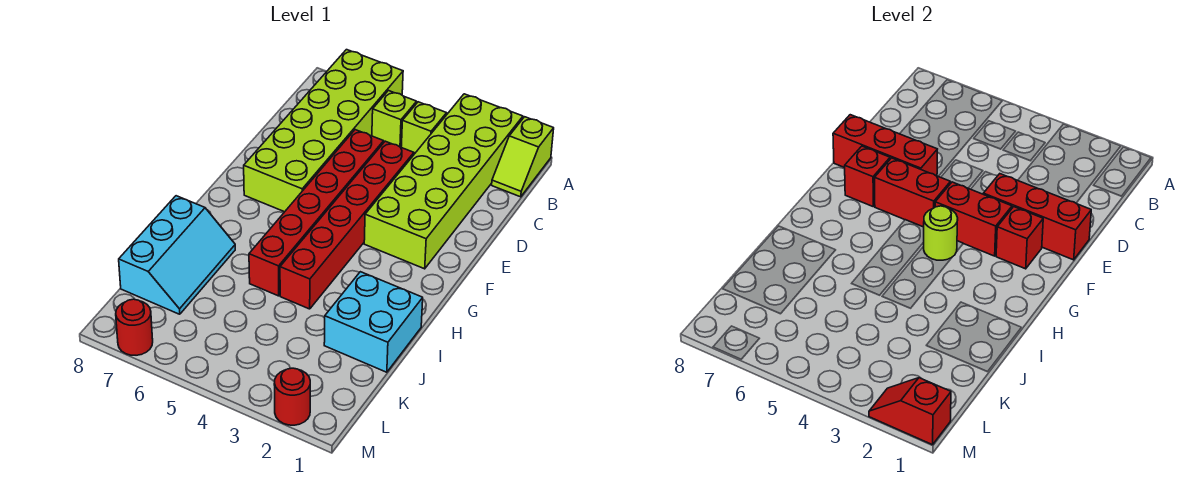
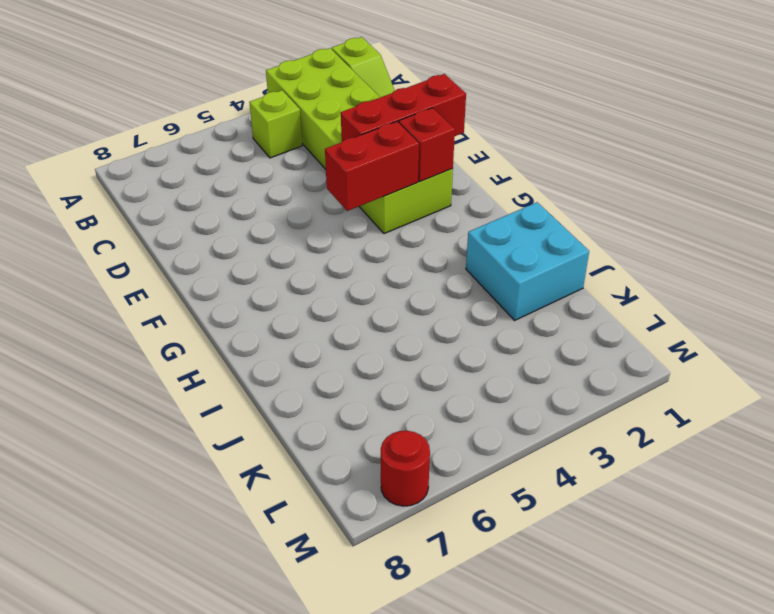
none -> lime 2x6 brick [244,50,403,212]
none -> lime 1x1 brick [372,91,417,147]
none -> red 1x6 brick [280,141,414,309]

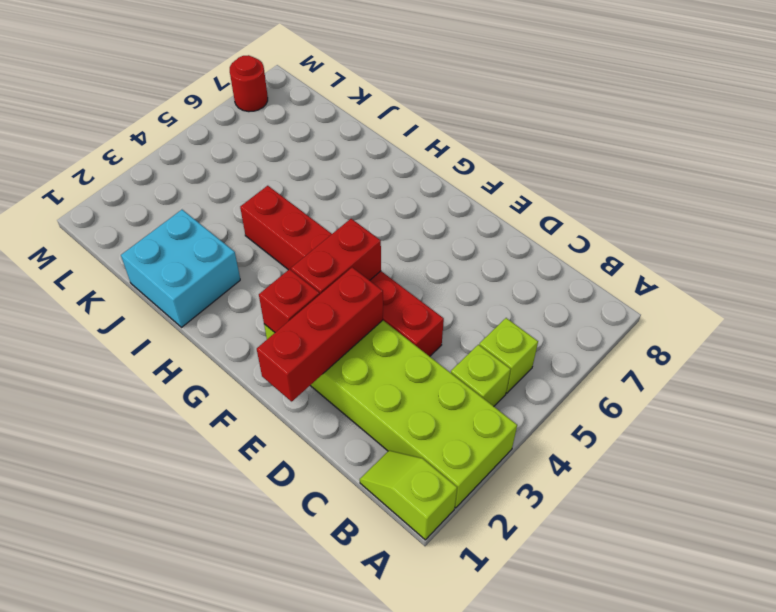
none -> lime 2x6 brick [244,50,403,212]
none -> red 1x6 brick [249,130,384,296]
none -> cyan 2x3 slope [119,196,235,314]

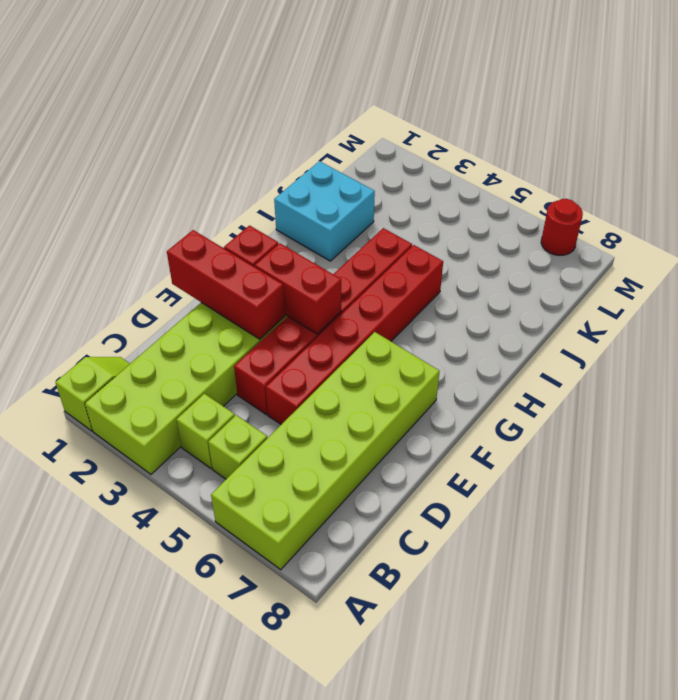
none -> cyan 2x3 slope [119,196,235,314]
none -> red 1x1 round brick [274,368,310,425]
none -> red 1x3 brick [833,115,937,176]

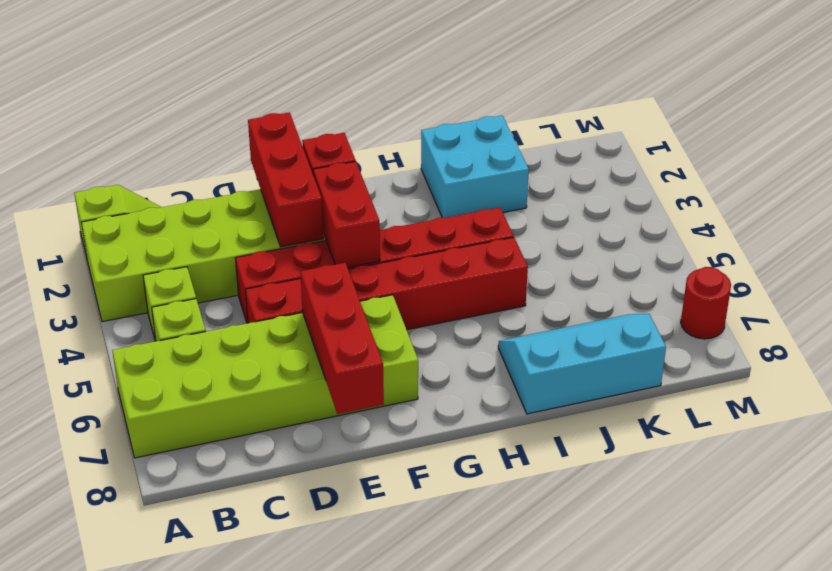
none -> red 1x1 round brick [274,368,310,425]
none -> red 1x2 brick [875,158,950,227]
none -> red 1x1 brick [845,146,890,206]

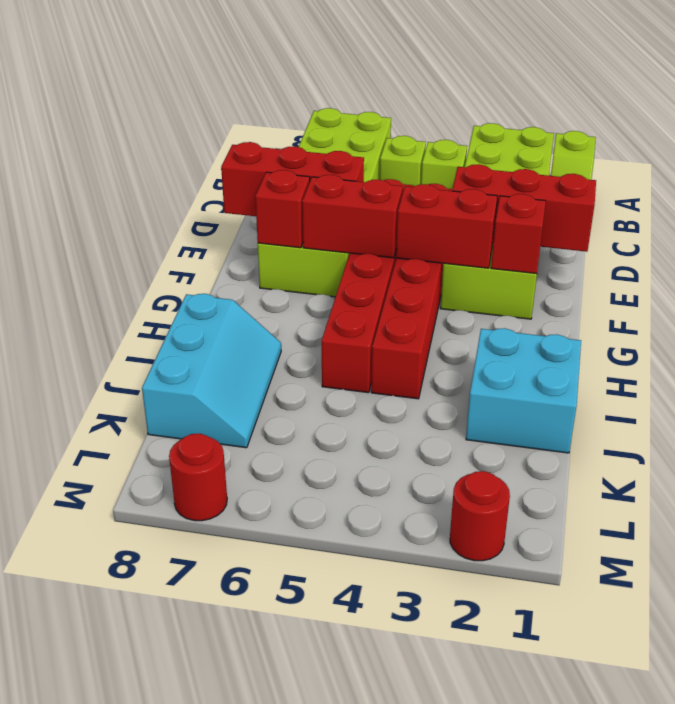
none -> lime 1x1 round brick [923,206,958,260]
none -> red 1x2 slope [869,378,951,445]

